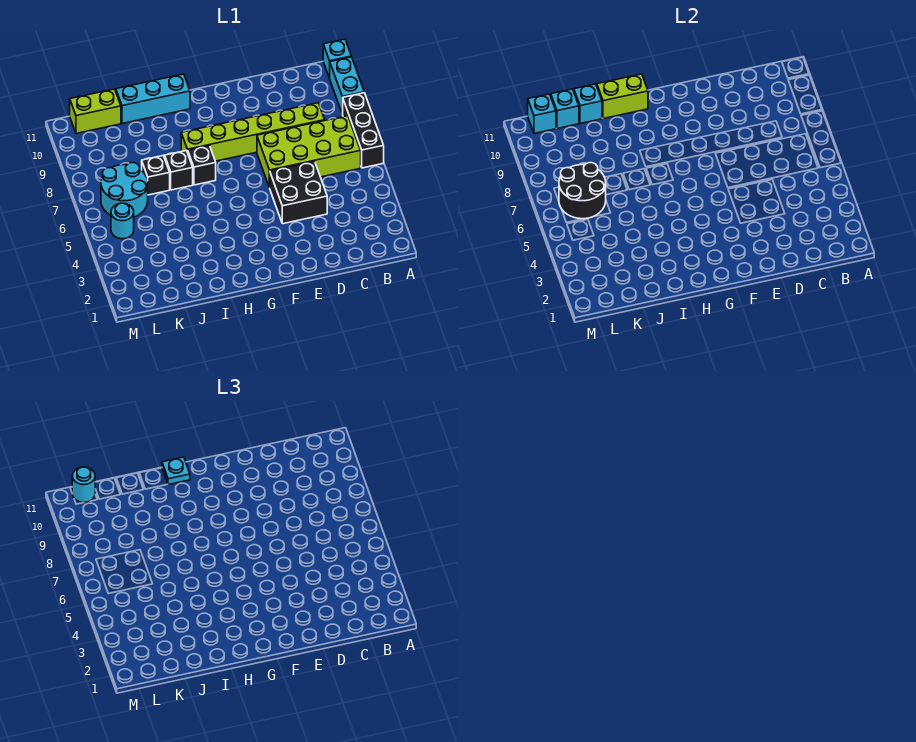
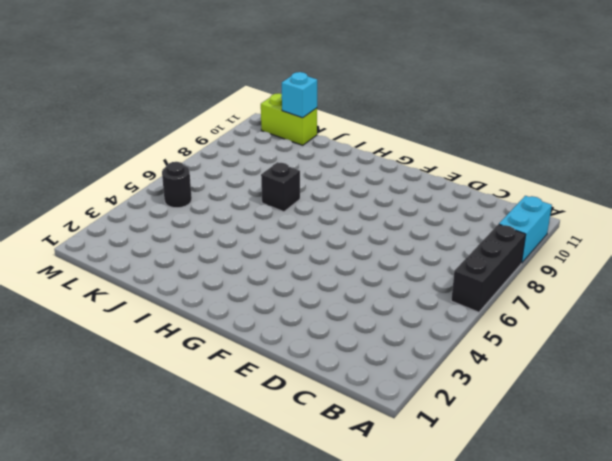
black 1x1 round brick [162,162,192,208] -> cyan 1x1 round brick [111,203,134,239]
none -> cyan 1x1 brick [323,39,351,78]
none -> lime 2x4 brick [257,116,361,188]
none -> lime 1x6 brick [181,103,325,161]

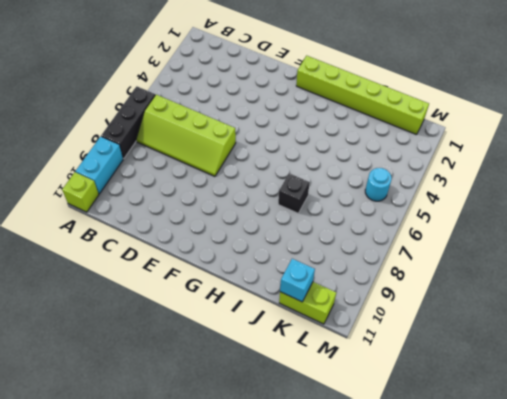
lime 1x1 brick [62,172,99,212] -> cyan 1x1 brick [323,39,351,78]
lime 2x4 slope [136,95,236,177] -> lime 2x4 brick [257,116,361,188]
lime 1x6 brick [296,56,429,135] -> lime 1x6 brick moved to [181,103,325,161]
none -> black 2x2 brick [270,161,327,224]
none -> black 1x1 brick [188,146,216,185]
none -> cyan 1x3 brick [116,74,190,124]

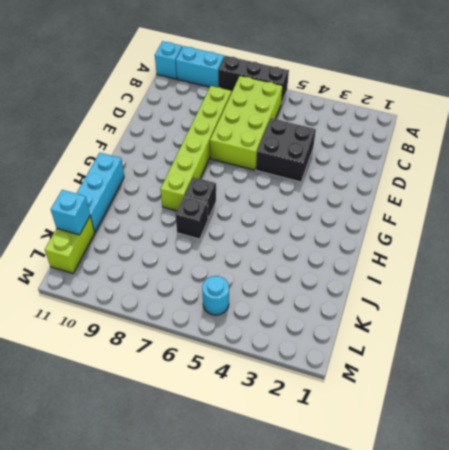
none -> black 1x1 brick [142,156,170,195]
none -> cyan 2x2 round brick [101,163,148,217]
none -> lime 1x2 brick [597,74,648,119]

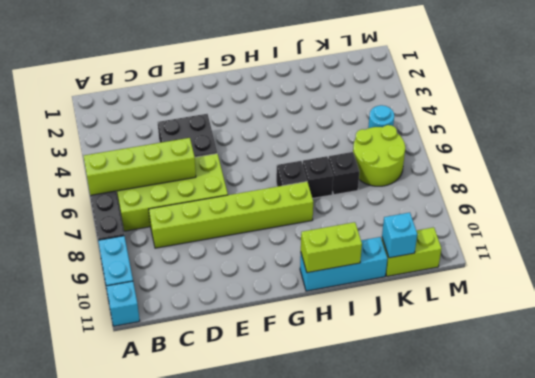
lime 1x4 brick [84,138,196,195] -> none
lime 2x2 round brick [353,125,405,186] -> cyan 2x2 round brick [101,163,148,217]
none -> cyan 1x1 brick [574,84,602,124]
none -> black 2x2 round brick [559,163,606,219]
none -> cyan 1x1 brick [528,94,556,134]

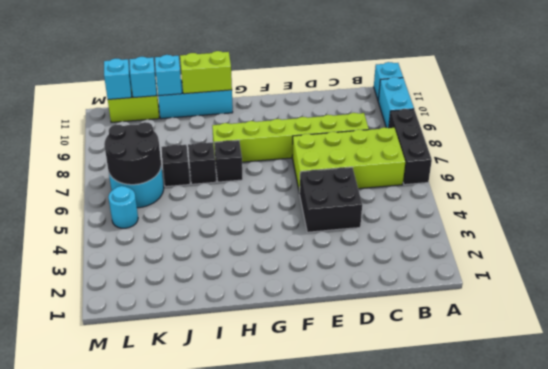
none -> cyan 1x1 plate [162,457,190,485]
none -> cyan 1x1 round brick [72,467,95,502]

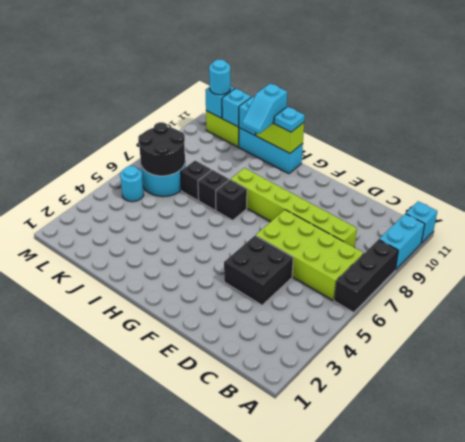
cyan 1x2 slope [242,83,287,134] -> none

